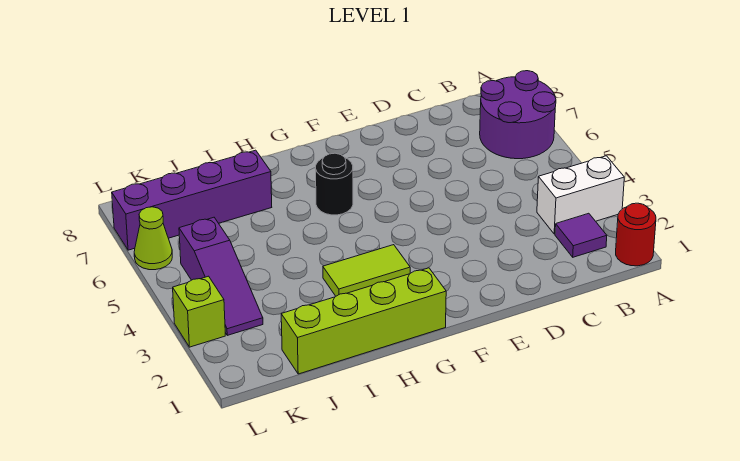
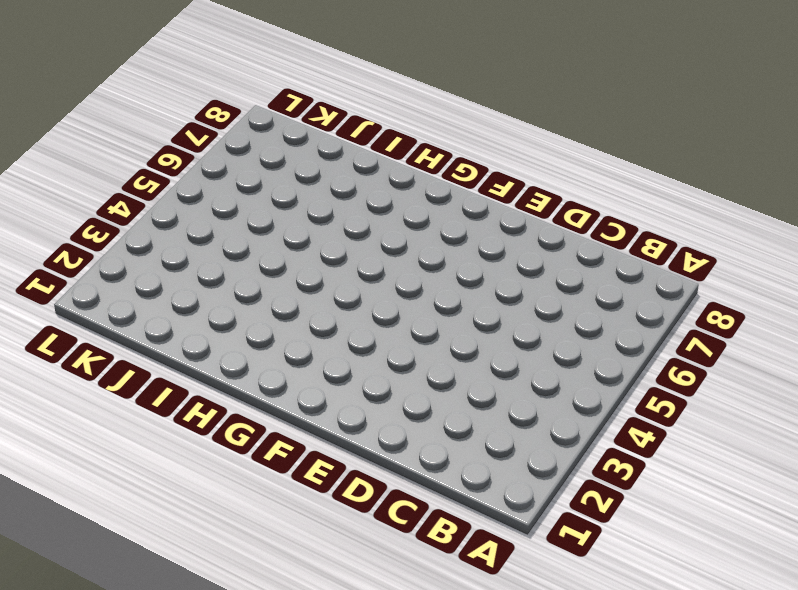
none -> red 1x1 round brick [616,203,656,266]
none -> white 1x2 brick [537,156,624,234]

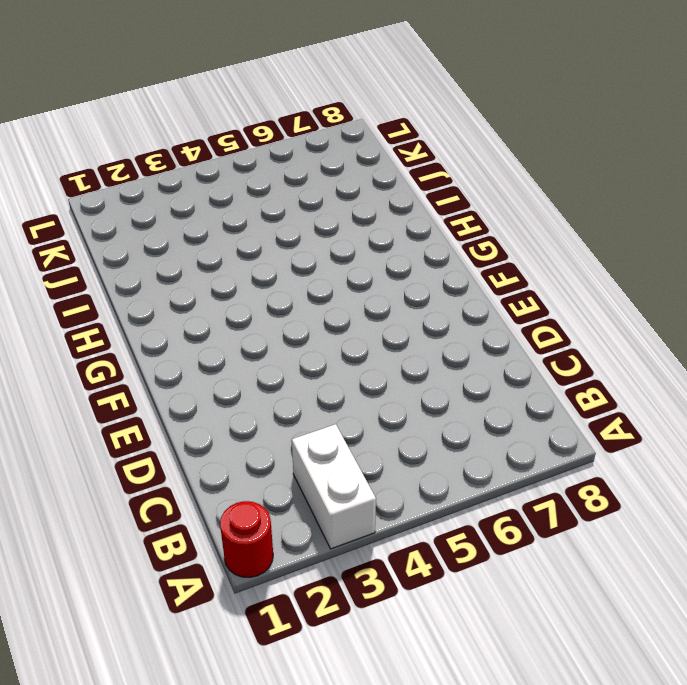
none -> purple 2x2 round brick [480,71,556,159]
none -> purple 1x1 tile [555,213,607,257]

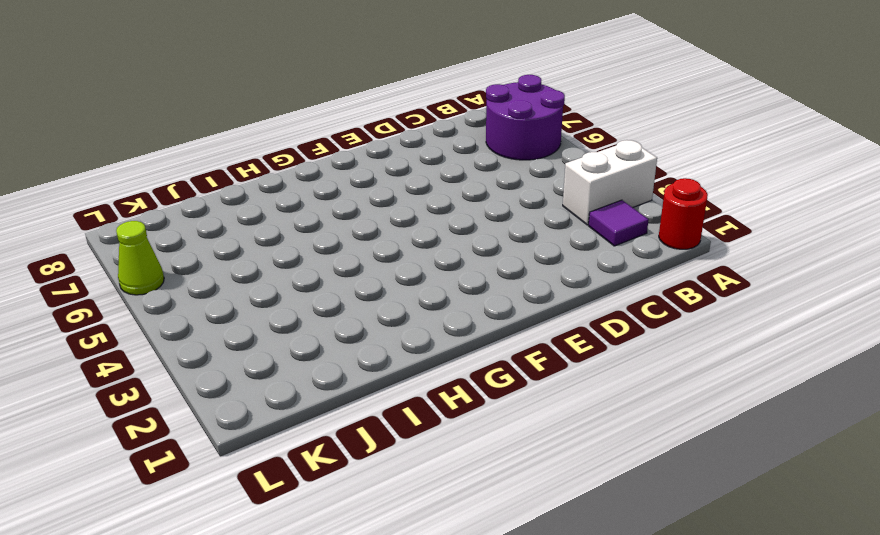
none -> lime 1x4 brick [281,268,446,374]
none -> lime 1x2 tile [323,245,410,296]

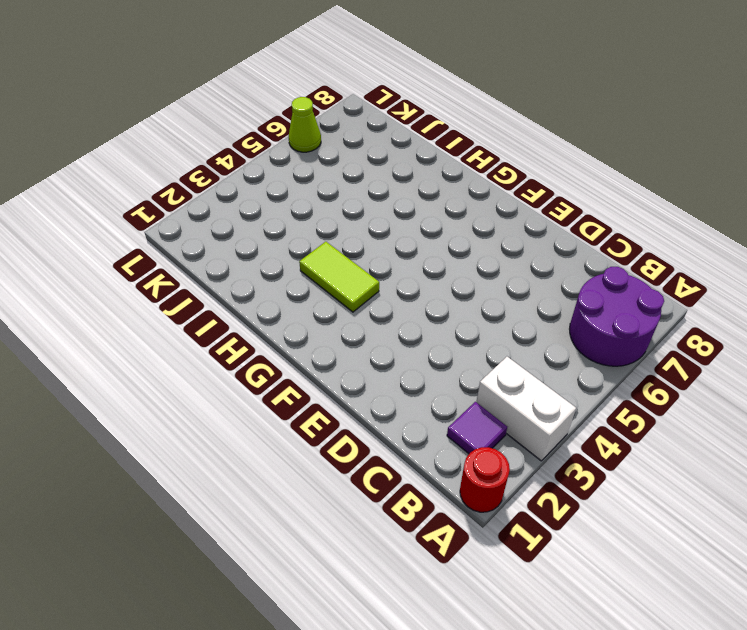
none -> lime 1x4 brick [281,268,446,374]
none -> black 1x1 round brick [316,153,353,215]

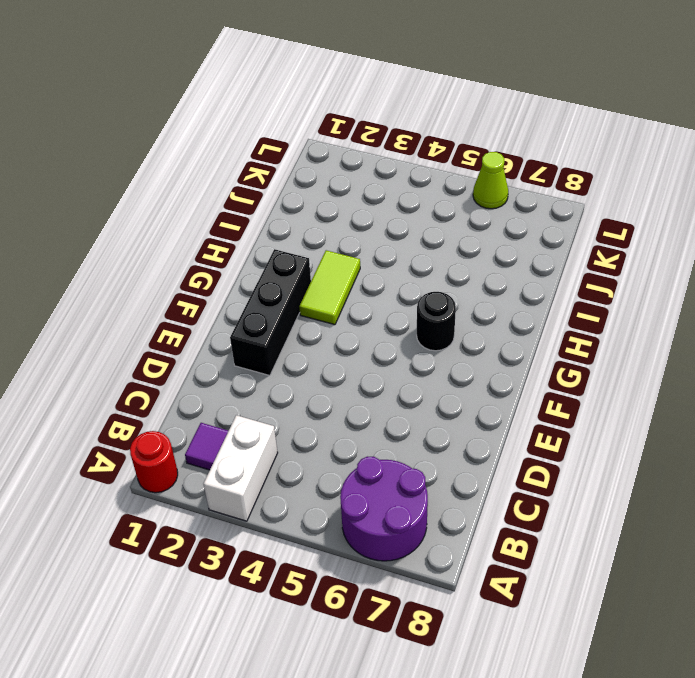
black 1x3 brick [230,249,311,376] -> none
none -> lime 1x4 brick [281,268,446,374]
none -> purple 1x4 brick [112,150,272,250]

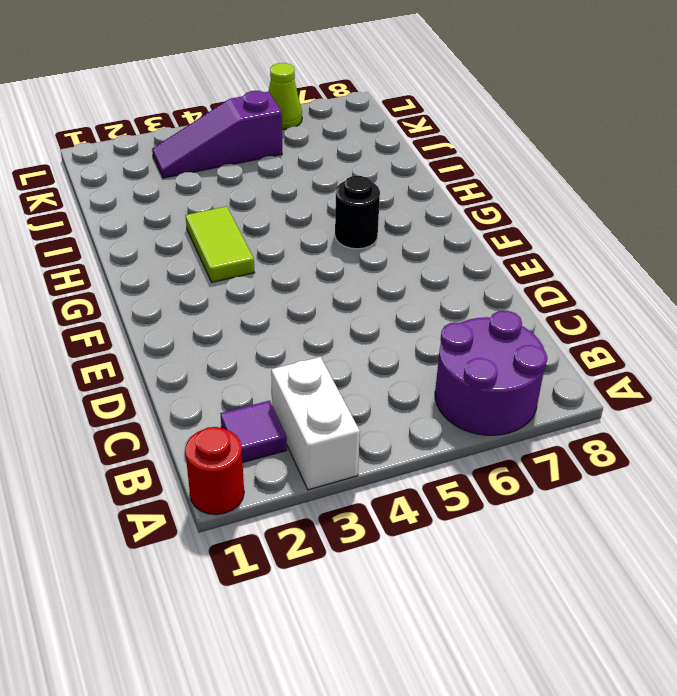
none -> lime 1x4 brick [281,268,446,374]
none -> purple 1x4 brick [112,150,272,250]

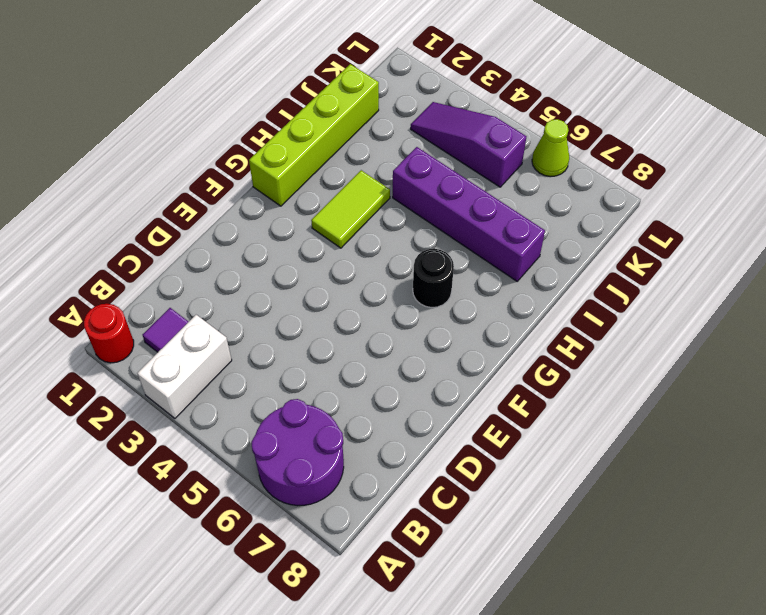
purple 1x4 brick [393,147,545,281] -> purple 1x4 brick turned to [112,150,272,250]
none -> lime 1x1 brick [173,276,225,347]

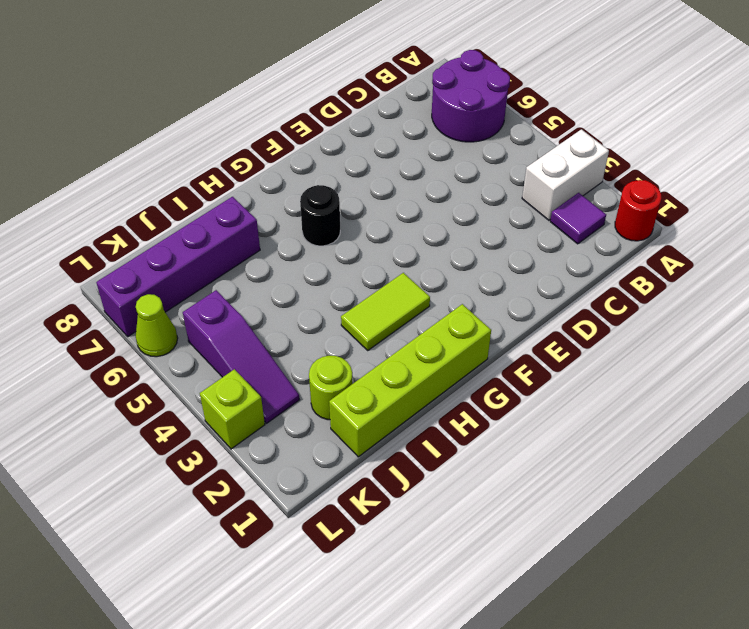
lime 1x1 round brick [309,356,352,420] -> none

